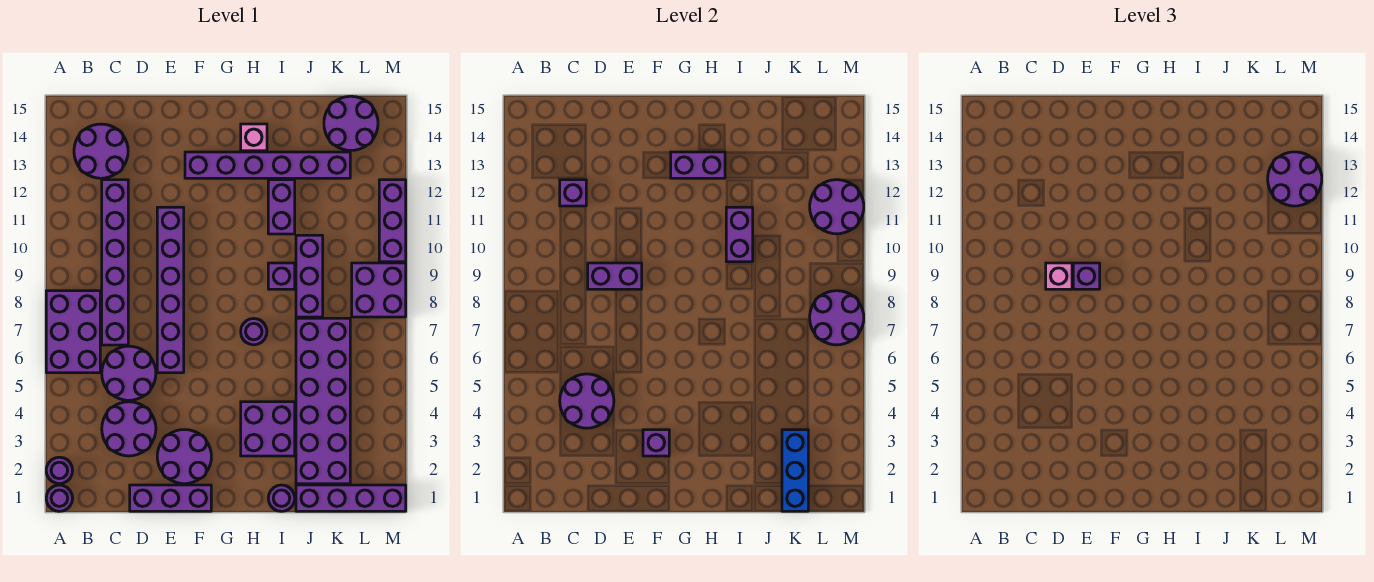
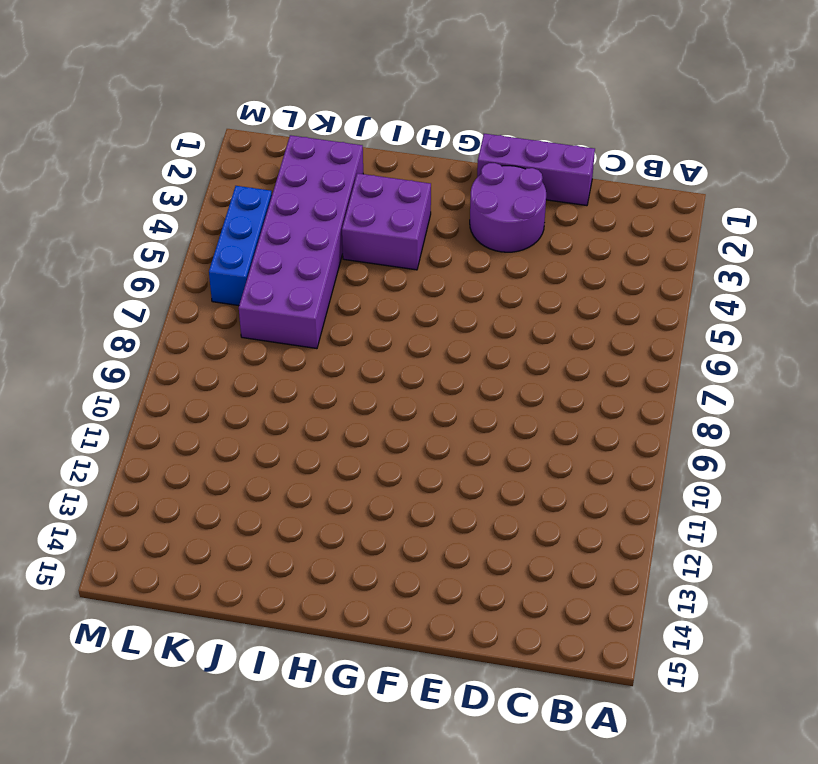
blue 1x3 brick [209,186,272,306] -> blue 1x3 brick moved to [782,430,808,511]
none -> purple 1x1 round brick [46,485,73,511]
none -> purple 1x1 round brick [46,457,73,484]
none -> purple 2x3 brick [46,291,100,373]
none -> purple 2x2 round brick [74,124,128,178]

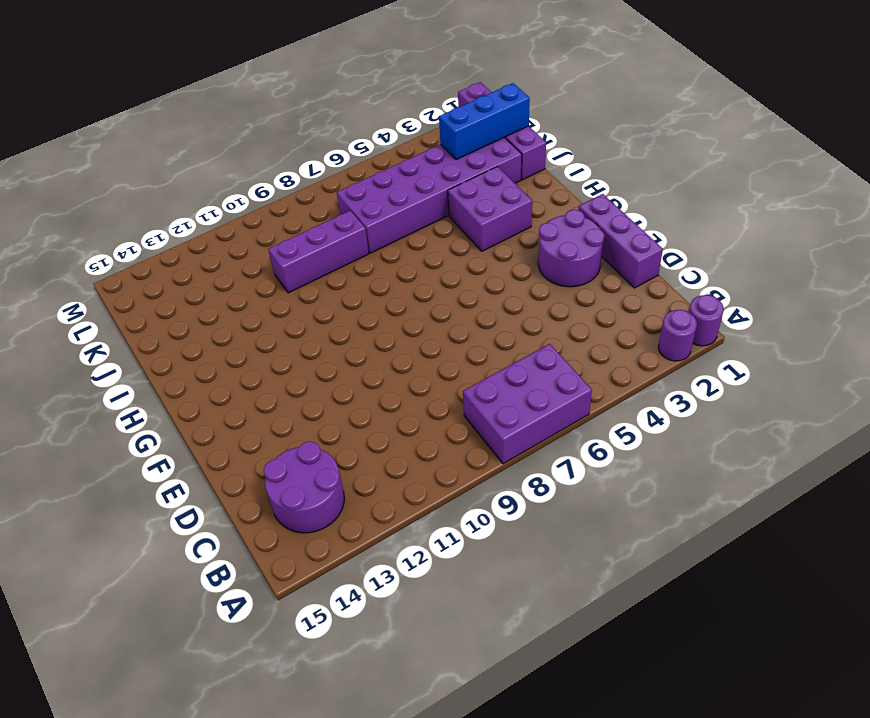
none -> purple 2x2 round brick [102,402,156,456]
none -> purple 2x2 round brick [102,346,156,400]
none -> purple 1x6 brick [102,180,128,345]
none -> purple 1x6 brick [157,207,184,373]

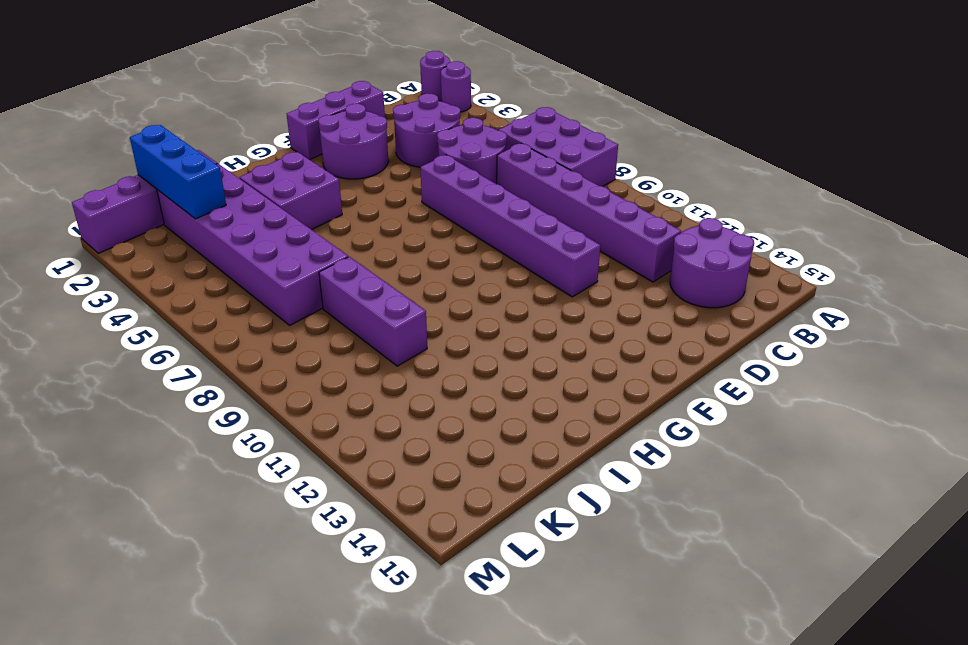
none -> purple 1x6 brick [185,152,350,178]
none -> purple 1x1 round brick [241,319,267,345]
none -> pink 1x1 brick [241,124,267,151]
none -> purple 1x1 round brick [268,485,295,511]

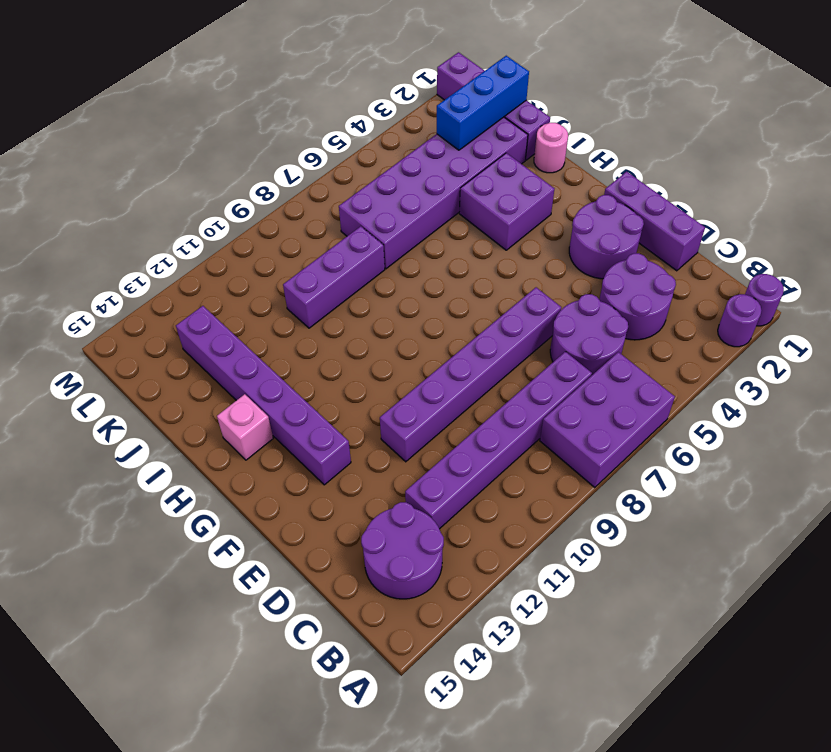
pink 1x1 round brick [534,123,568,173] -> purple 1x1 round brick [268,485,295,511]
none -> purple 1x1 round brick [241,319,267,345]
none -> purple 1x1 brick [268,263,295,289]
none -> purple 1x2 brick [268,180,295,234]
none -> purple 2x2 round brick [324,96,378,151]

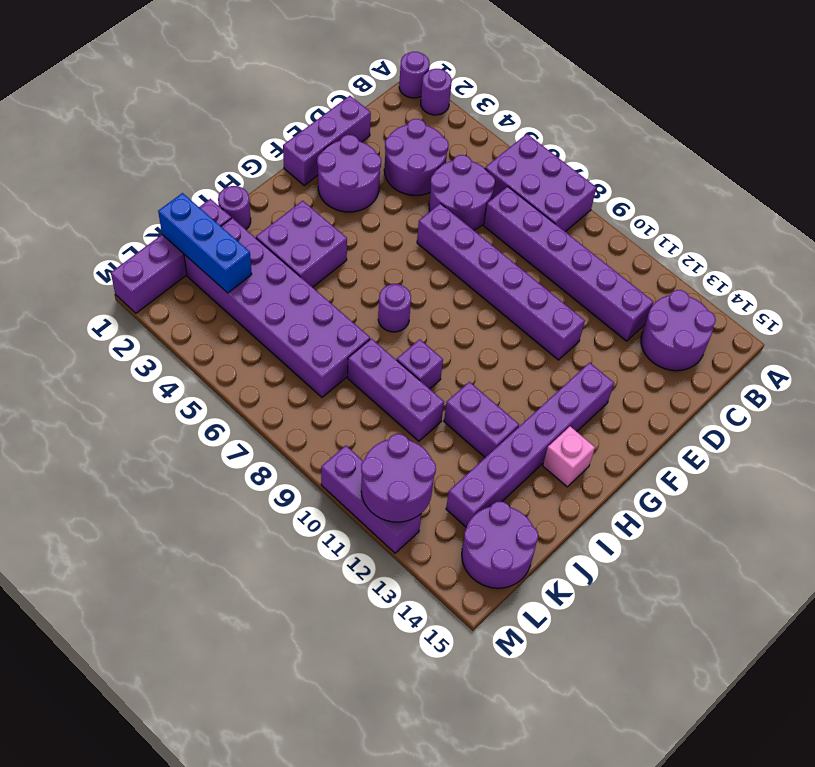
none -> purple 2x2 brick [352,263,406,317]
none -> purple 2x2 round brick [560,374,614,428]
none -> purple 1x1 brick [560,180,586,206]
none -> purple 1x2 brick [588,263,642,289]

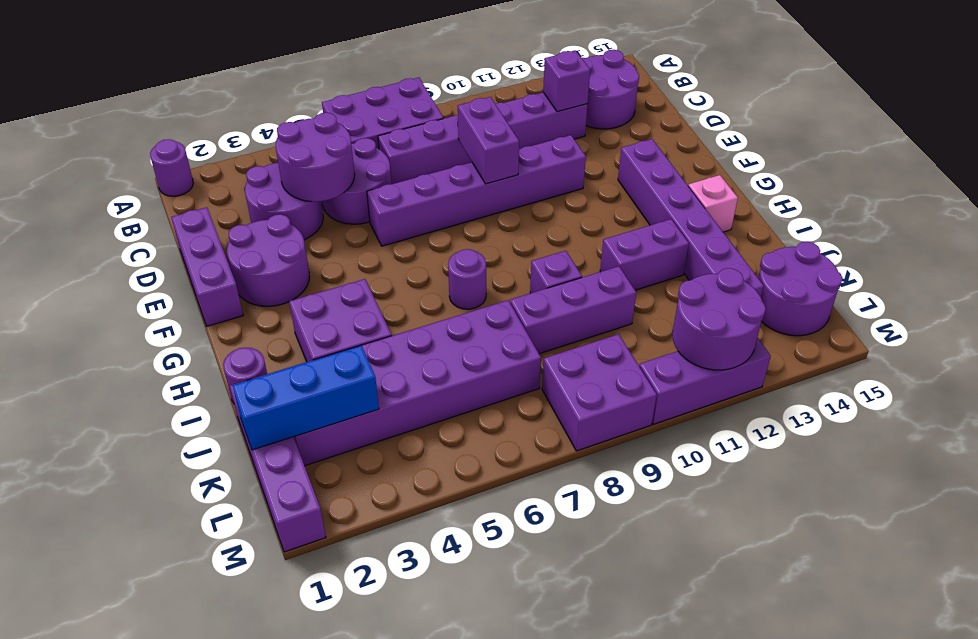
none -> purple 1x1 round brick [46,457,73,484]
none -> purple 1x1 brick [643,430,669,456]
none -> purple 1x2 brick [671,152,725,178]
none -> purple 1x2 brick [726,207,753,262]

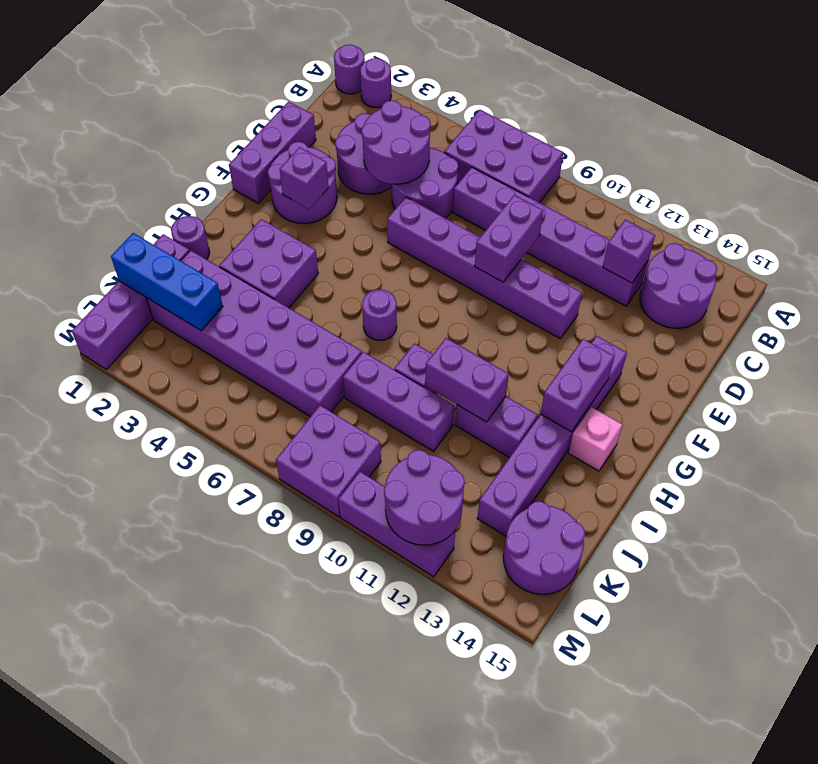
none -> purple 2x2 round brick [810,291,864,345]
none -> pink 1x1 brick [1046,263,1072,289]
none -> purple 1x1 brick [1073,263,1100,289]
none -> purple 2x2 round brick [1268,152,1322,206]

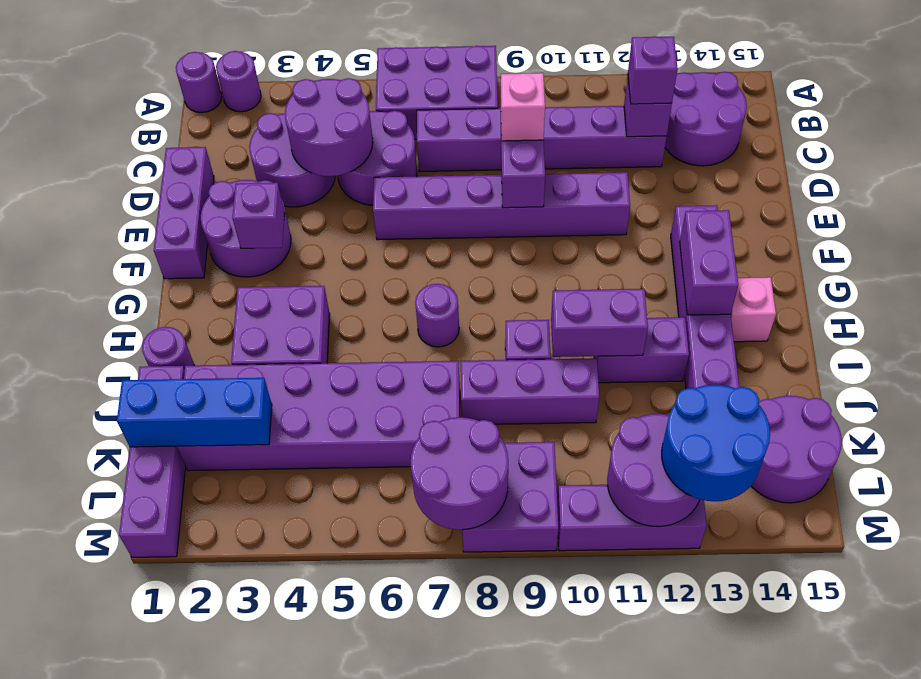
purple 1x1 brick [628,36,678,104] -> purple 1x1 brick moved to [1073,263,1100,289]
blue 2x2 round brick [662,385,770,501] -> purple 2x2 round brick [1268,152,1322,206]

